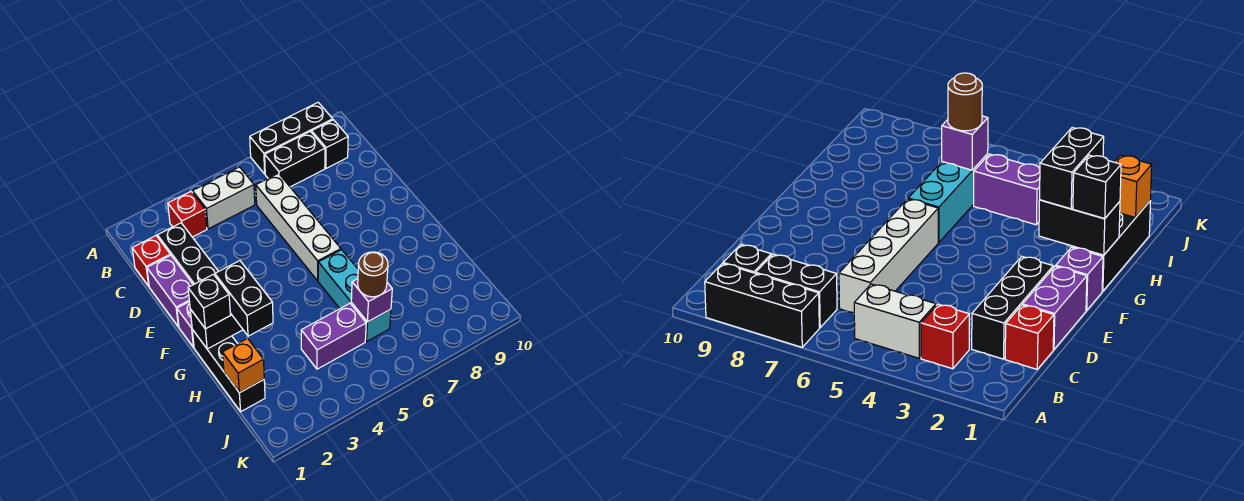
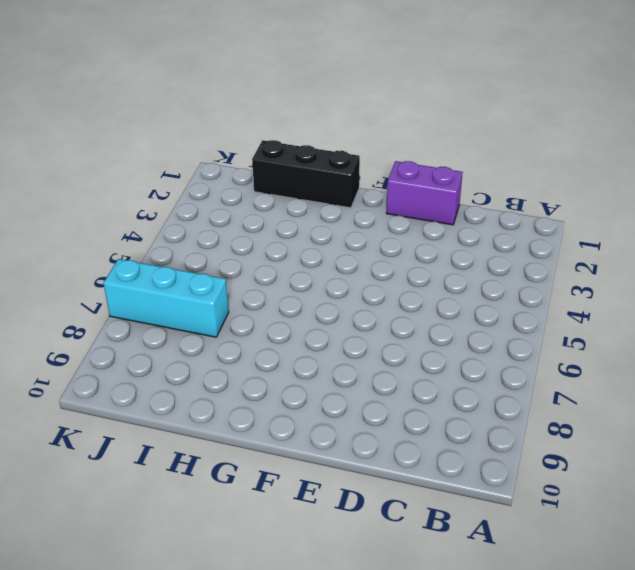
cyan 1x3 brick [103,259,229,337] -> cyan 1x3 brick moved to [318,250,391,341]
none -> black 1x3 brick [250,103,333,174]
none -> red 1x1 brick [168,192,207,237]
none -> white 1x2 brick [192,167,255,229]

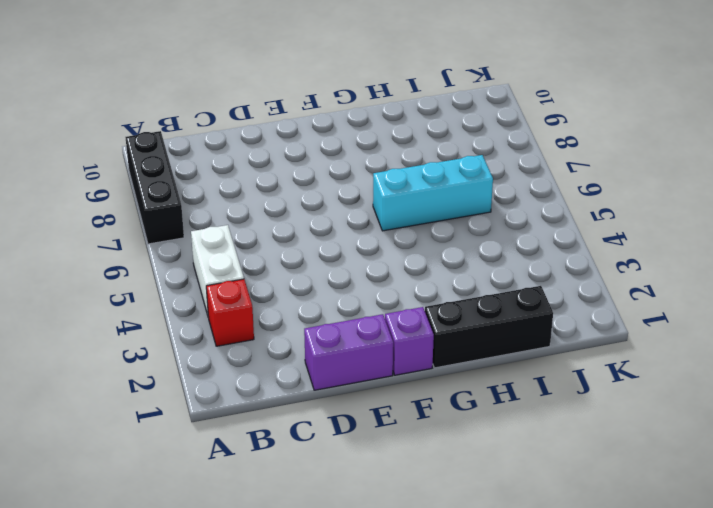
none -> black 1x2 brick [265,131,325,187]
none -> black 1x1 brick [312,120,348,168]
none -> red 1x1 brick [132,236,170,286]

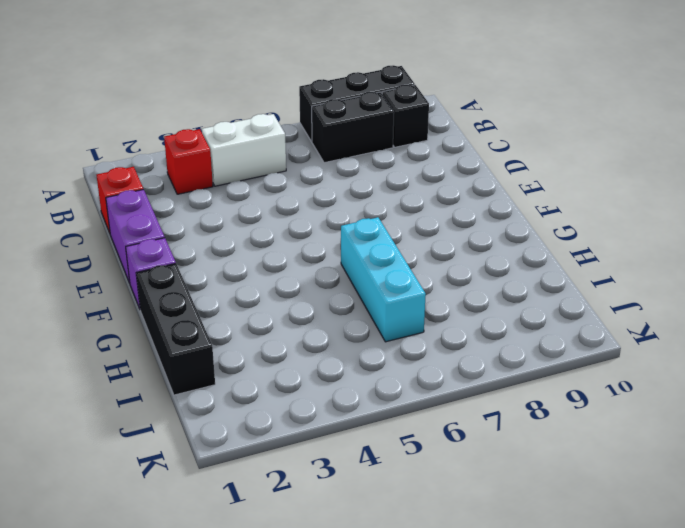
none -> black 1x3 brick [158,223,218,285]
none -> white 1x4 brick [256,173,341,281]
none -> purple 1x2 brick [301,303,366,369]

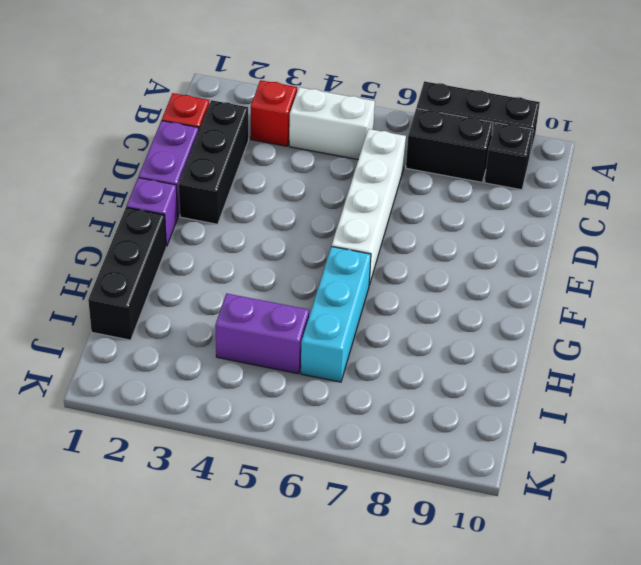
none -> black 1x2 brick [190,309,243,349]
none -> orange 1x1 brick [222,338,264,393]
none -> purple 1x1 brick [351,279,392,322]

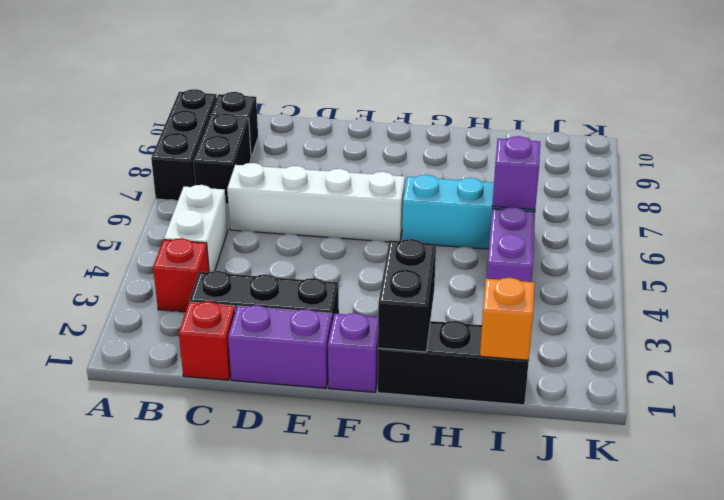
none -> black 1x1 brick [188,274,230,329]
none -> black 1x2 brick [215,261,273,336]
none -> brown 1x1 round brick [358,252,388,297]

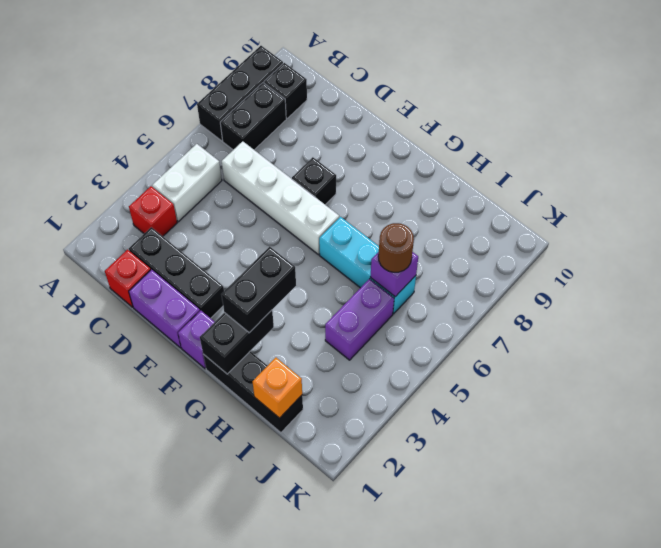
black 1x1 brick [292,157,336,205] -> black 1x1 brick moved to [188,274,230,329]
black 1x2 brick [221,247,296,333] -> black 1x2 brick turned to [215,261,273,336]

